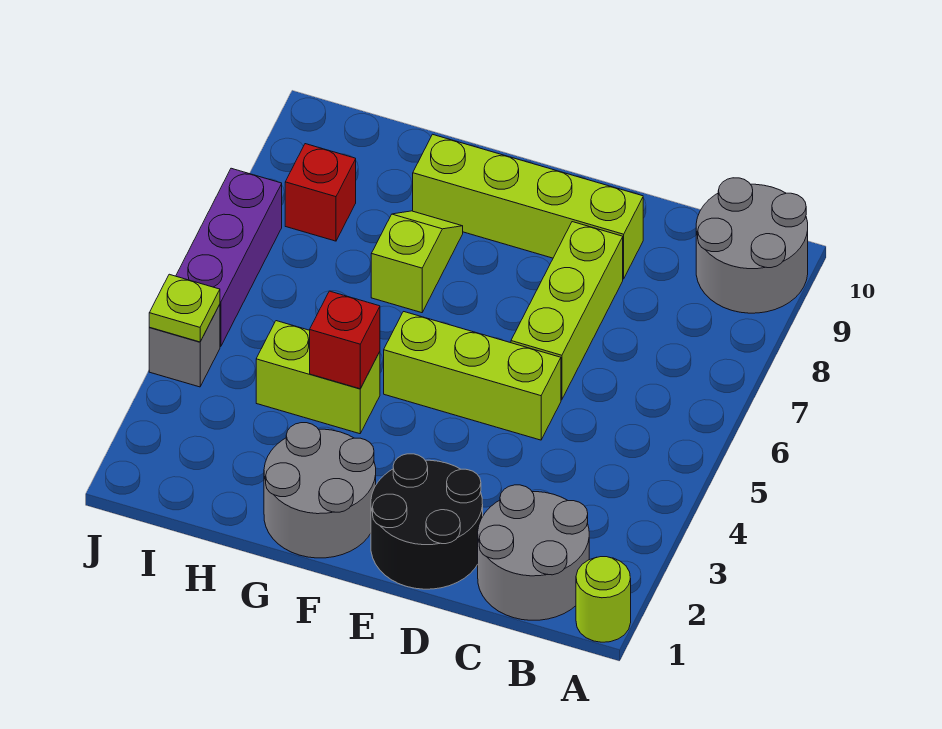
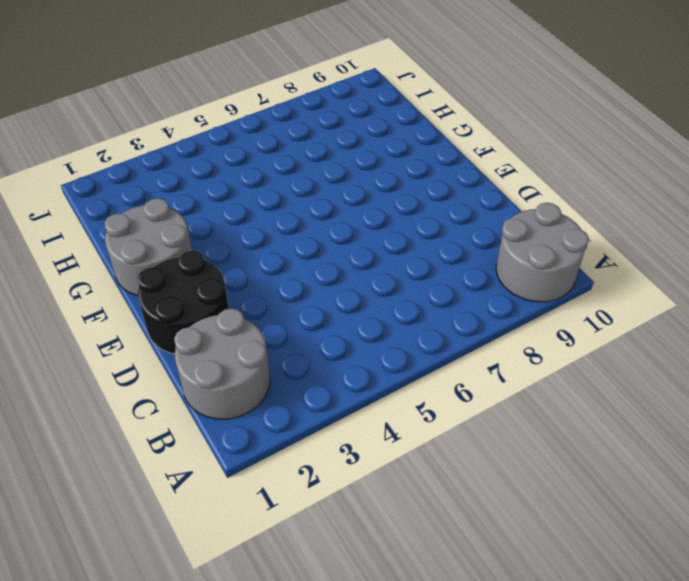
none -> lime 1x1 round brick [576,557,631,642]
none -> lime 1x3 brick [384,312,561,440]
none -> lime 1x3 brick [511,222,623,400]

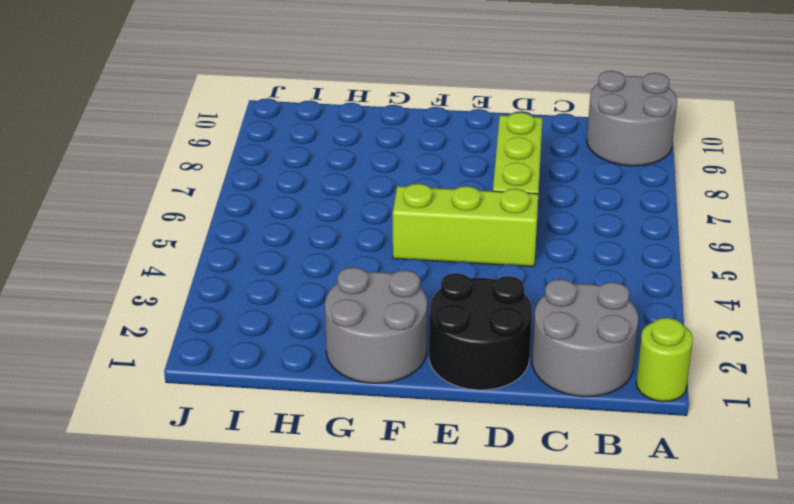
none -> lime 1x4 brick [413,134,643,279]
none -> lime 1x2 brick [256,321,380,434]
none -> lime 1x2 slope [371,211,463,313]

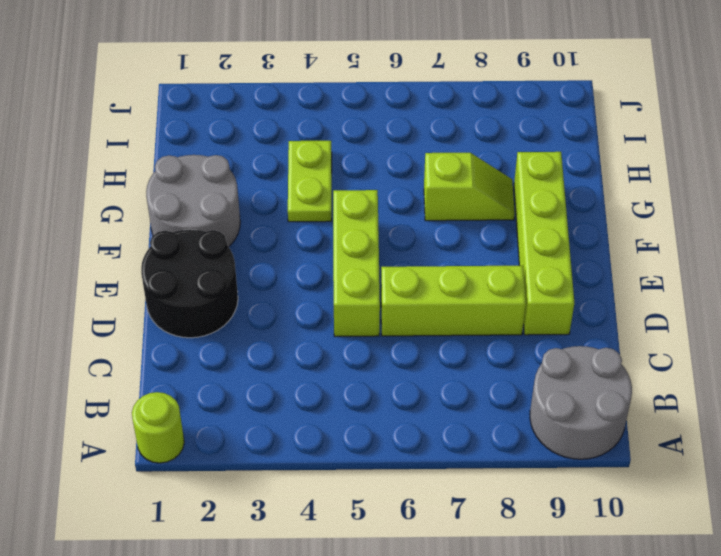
lime 1x2 plate [288,141,332,222] -> lime 1x2 brick [256,321,380,434]
none -> grey 2x2 round brick [478,485,589,620]
none -> red 1x1 brick [285,144,356,241]
none -> grey 1x1 brick [149,305,220,387]

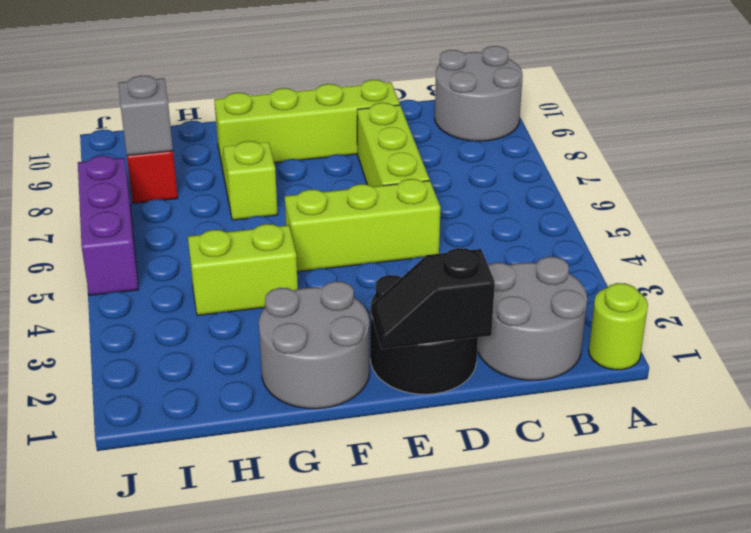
black 1x2 slope [371,248,495,349] -> none
grey 1x1 brick [118,75,173,155] -> grey 1x1 brick moved to [149,305,220,387]
none -> red 1x1 brick [310,291,380,389]
none -> lime 1x1 plate [149,274,220,342]

